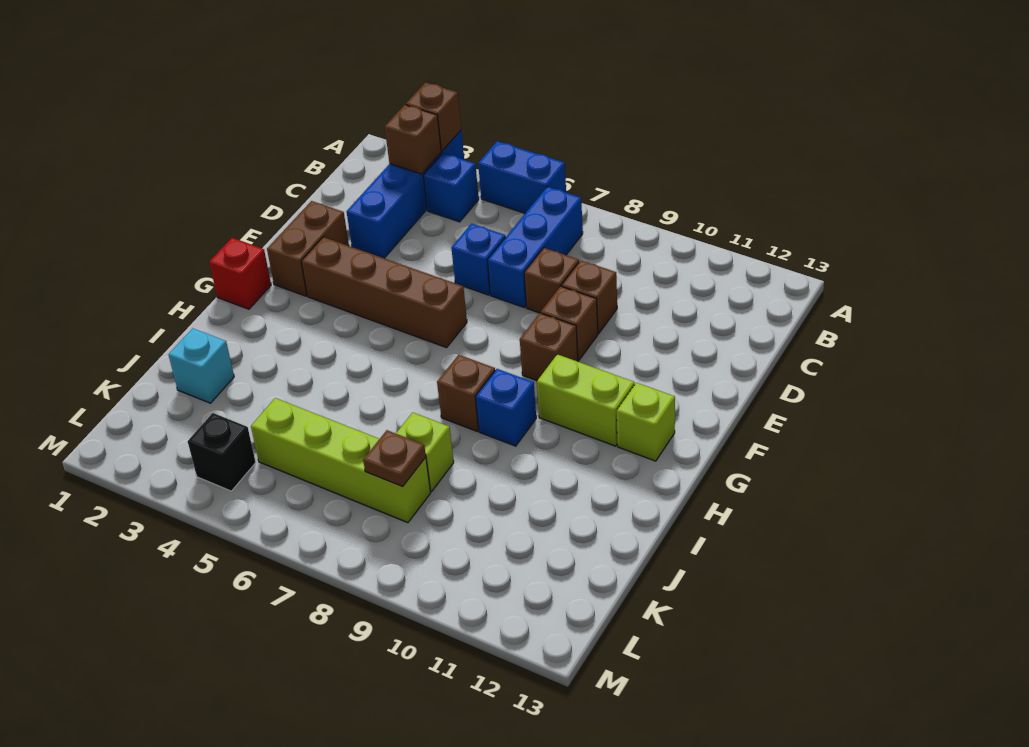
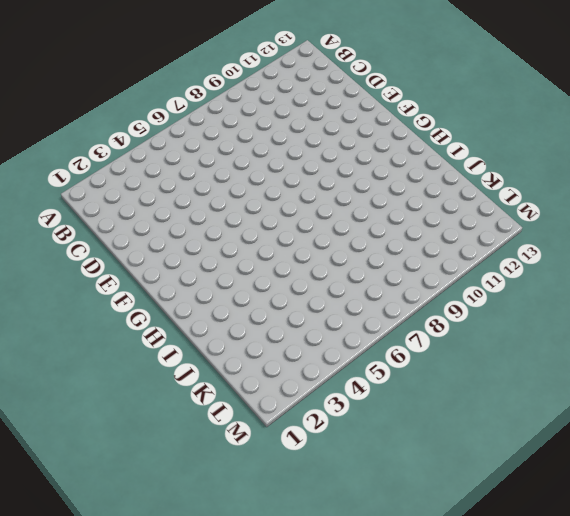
none -> blue 1x4 brick [347,131,464,258]
none -> blue 1x2 brick [478,141,566,213]
none -> blue 1x1 brick [423,153,479,222]

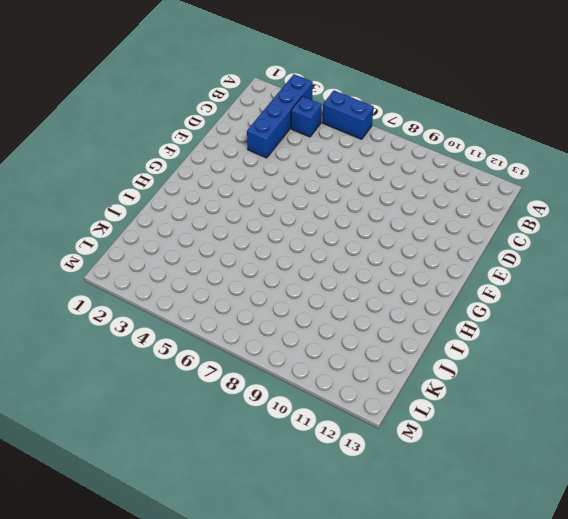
none -> blue 1x3 brick [488,187,583,308]
none -> blue 1x1 brick [451,224,506,295]
none -> brown 1x1 brick [524,248,579,313]

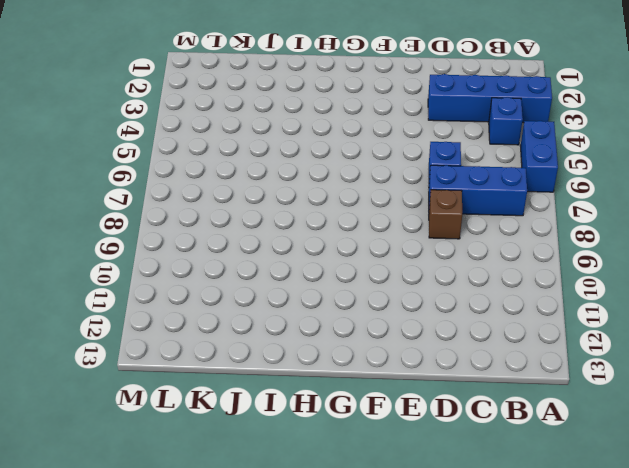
none -> brown 1x1 brick [561,260,617,334]
none -> brown 1x2 brick [267,201,349,296]
none -> brown 1x1 brick [541,286,598,361]

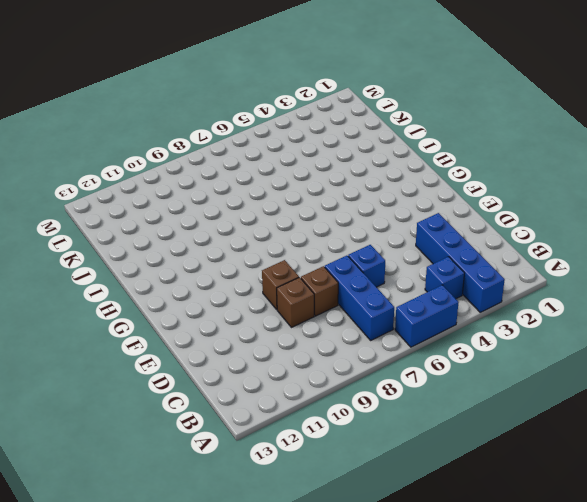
none -> brown 1x2 brick [267,201,349,296]
none -> brown 1x4 brick [301,237,467,348]
none -> brown 1x1 brick [520,313,578,381]

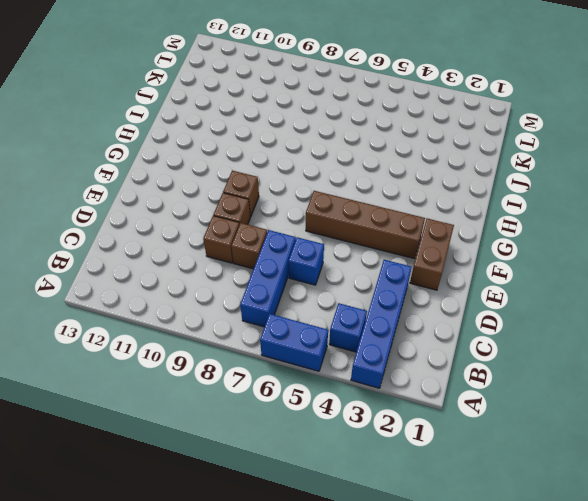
none -> red 1x1 brick [209,238,271,309]
none -> lime 1x2 brick [537,354,634,446]
none -> lime 1x1 brick [617,383,675,461]

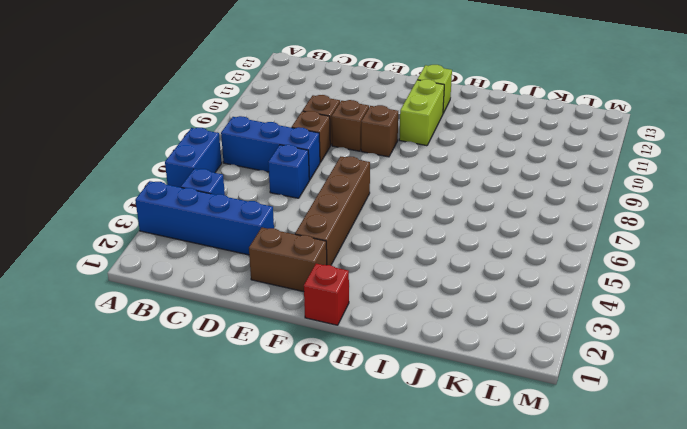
none -> brown 1x1 brick [437,355,495,431]
none -> blue 1x1 brick [476,369,536,446]
none -> cyan 1x1 brick [169,329,234,403]

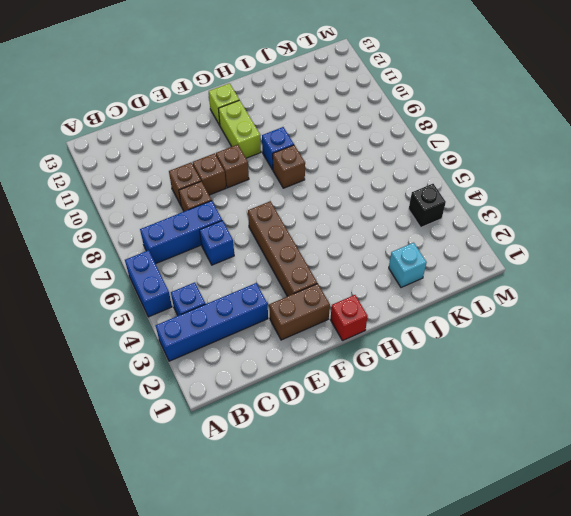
none -> lime 1x1 brick [396,413,454,491]
none -> lime 1x4 brick [251,398,431,523]
none -> brown 1x1 brick [406,83,461,151]

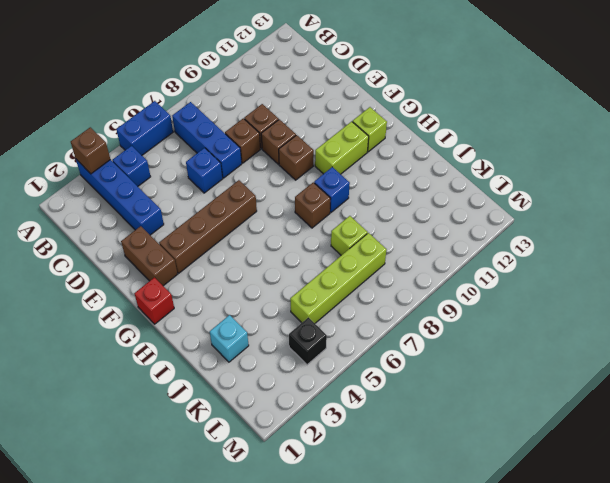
none -> brown 1x1 brick [385,105,441,174]
none -> brown 1x1 plate [363,430,426,487]

